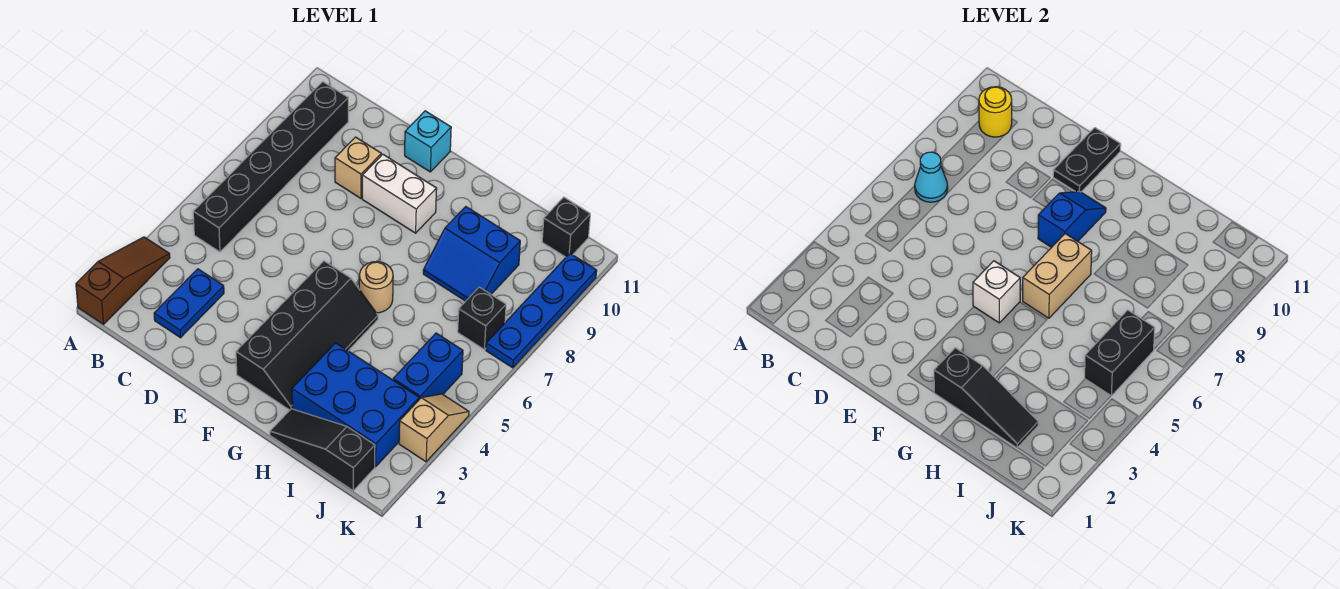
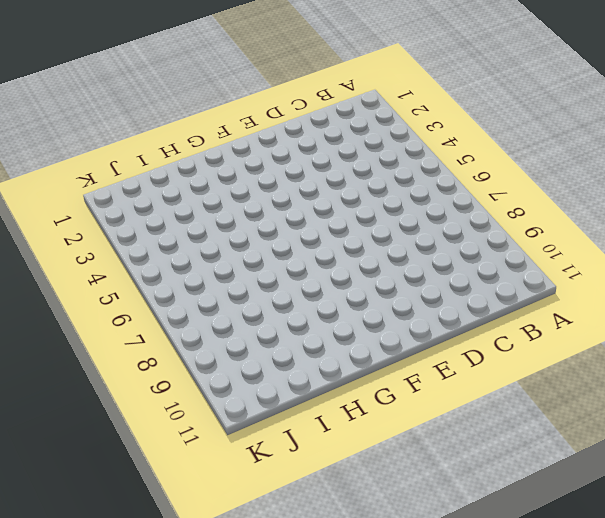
none -> brown 1x3 slope [76,237,170,324]
none -> black 1x6 brick [193,82,348,252]
none -> blue 1x2 plate [154,269,224,338]

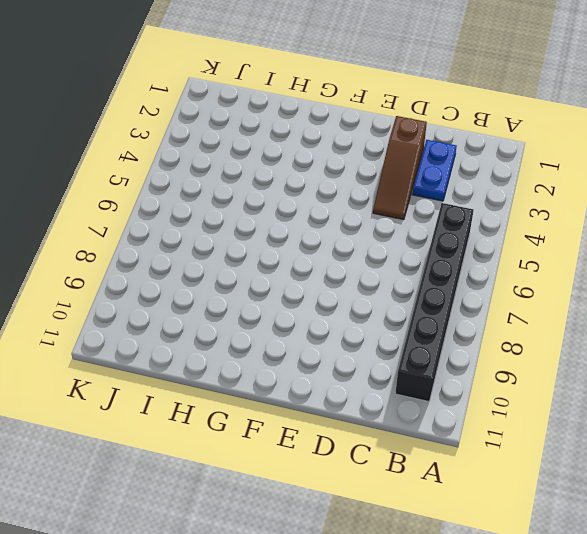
brown 1x3 slope [373,116,427,220] -> brown 1x3 slope moved to [76,237,170,324]
none -> tan 1x1 brick [335,137,381,198]
none -> white 1x2 brick [362,154,437,233]
none -> cyan 1x1 brick [405,111,451,172]

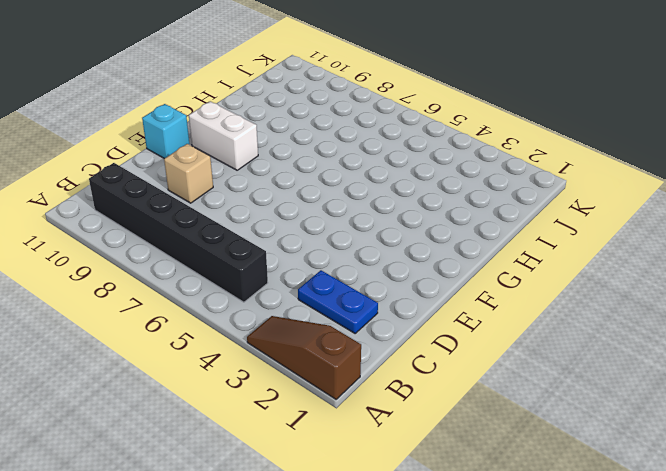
white 1x2 brick [189,101,258,170] -> white 1x2 brick turned to [362,154,437,233]
none -> black 2x4 slope [236,261,378,410]
none -> tan 1x1 round brick [359,261,393,313]
none -> black 1x3 slope [270,409,375,491]

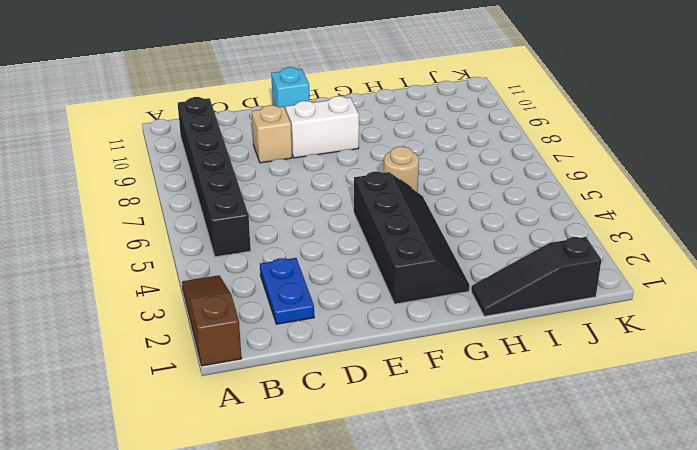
none -> blue 2x3 brick [292,343,419,467]
none -> blue 2x2 slope [423,207,520,301]
none -> blue 1x2 brick [393,333,463,399]

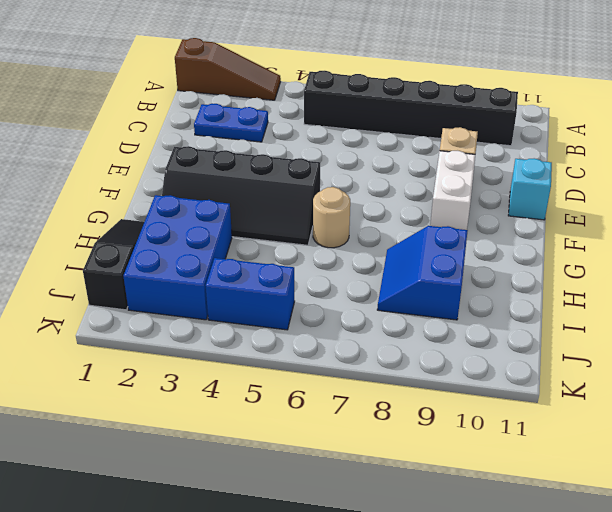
none -> black 1x1 brick [458,287,506,350]
none -> black 1x1 brick [542,197,590,257]
none -> tan 1x2 slope [399,394,469,462]

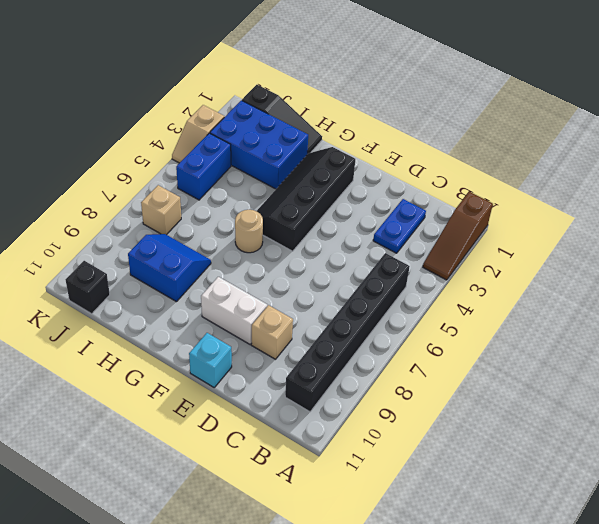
tan 1x1 brick [141,185,181,235] -> black 1x1 brick [458,287,506,350]
none -> blue 1x4 plate [486,253,597,368]
none -> cyan 1x1 cone [915,152,948,202]
none -> yellow 1x1 round brick [979,87,1012,137]

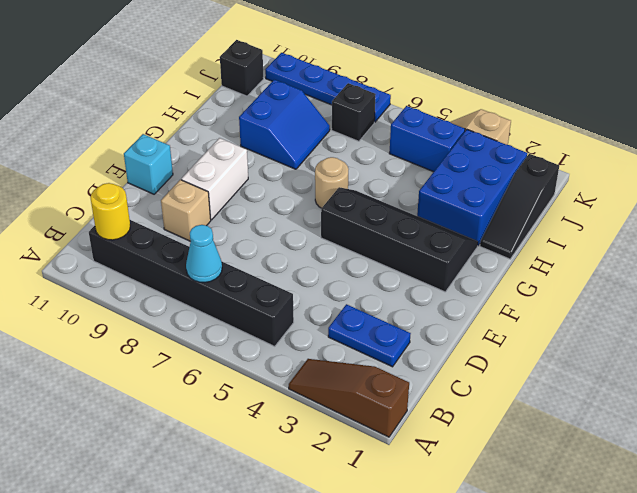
none -> black 1x2 plate [1053,128,1121,192]
none -> white 1x1 brick [973,261,1020,323]
none -> blue 1x2 slope [1038,191,1106,247]

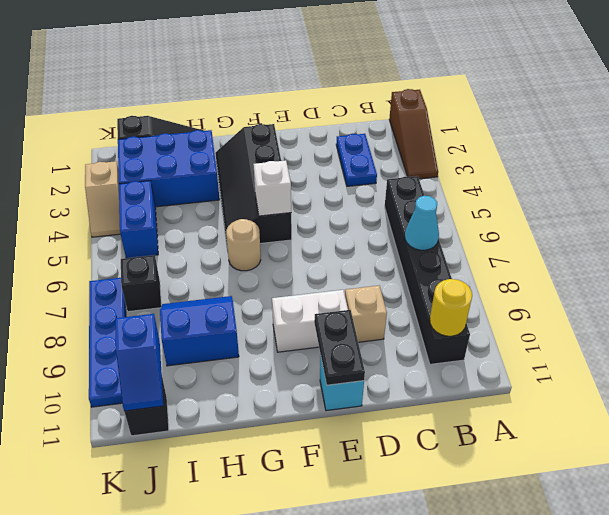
blue 1x2 slope [115,314,163,411] -> blue 1x2 slope moved to [1038,191,1106,247]
none -> black 1x3 slope [934,348,1038,448]
none -> tan 1x2 brick [1023,234,1092,318]
none -> black 1x2 brick [1085,310,1155,396]

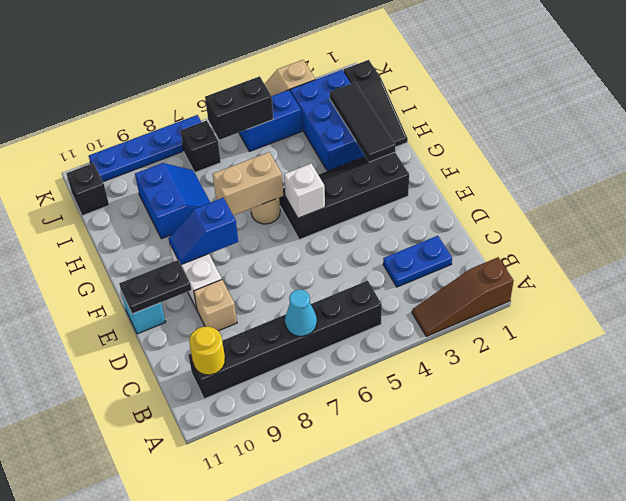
black 1x3 tile [330,82,395,162] -> black 1x3 slope [934,348,1038,448]

